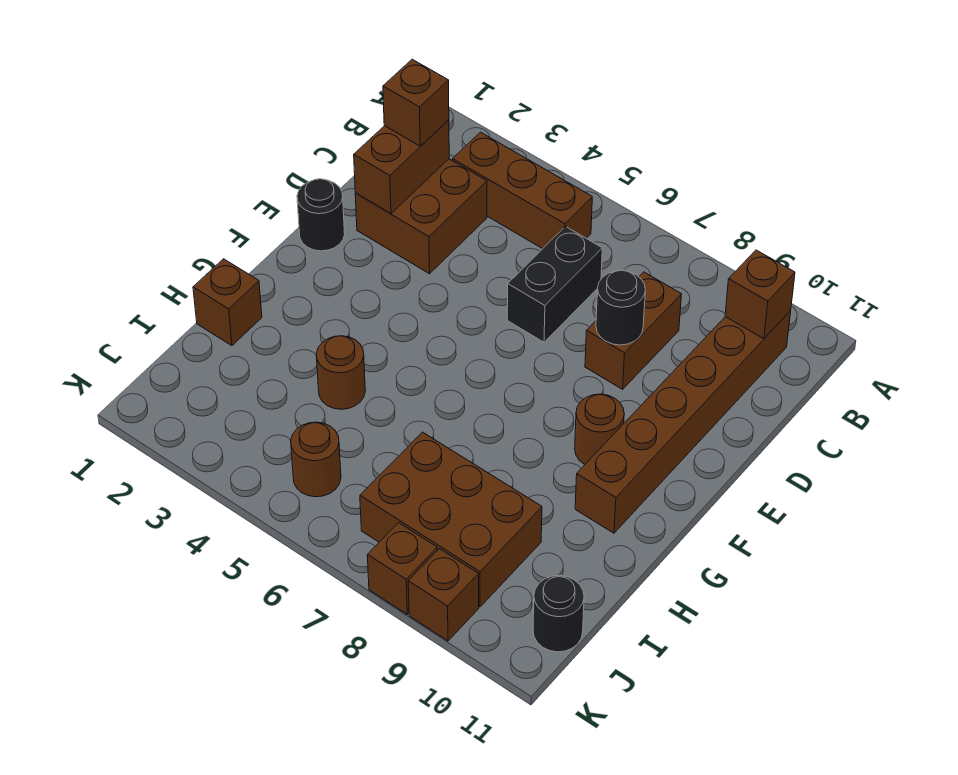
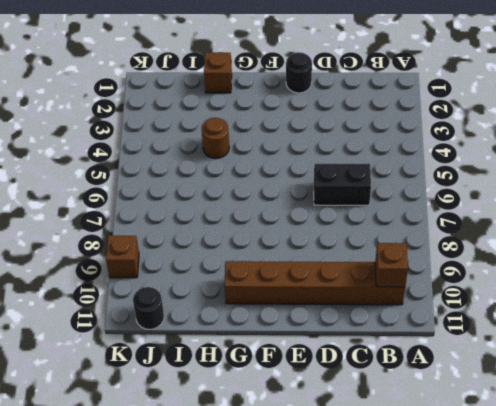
none -> brown 1x3 brick [453,132,592,249]
none -> brown 2x2 brick [355,159,487,274]
none -> brown 1x2 brick [585,272,682,389]

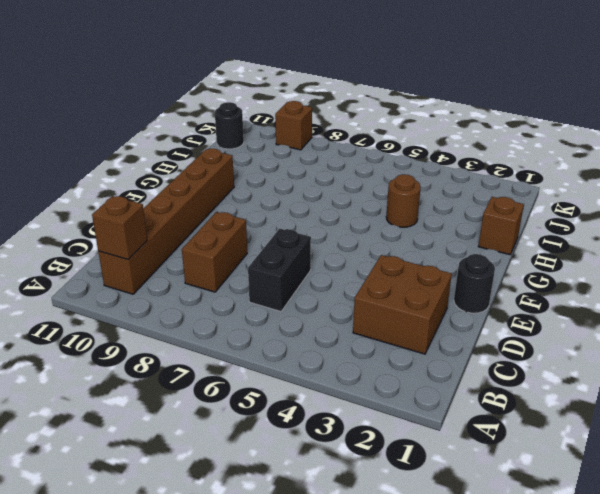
none -> brown 1x3 brick [453,132,592,249]
none -> brown 1x1 round brick [575,394,624,465]
none -> brown 2x3 brick [360,432,542,607]

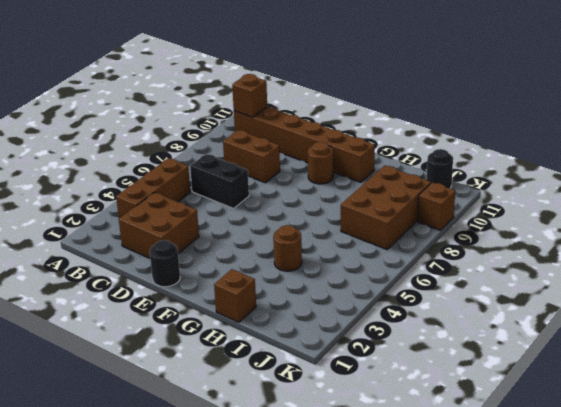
none -> brown 1x1 round brick [291,422,341,497]
none -> brown 1x1 brick [367,523,437,614]
none -> brown 1x2 brick [354,120,449,214]

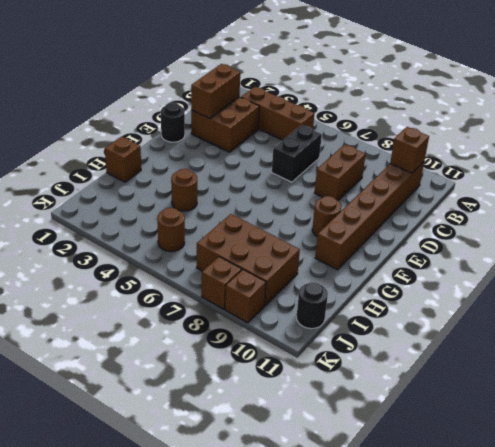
none -> black 1x1 round brick [596,271,645,345]
none -> brown 1x1 brick [383,59,449,146]

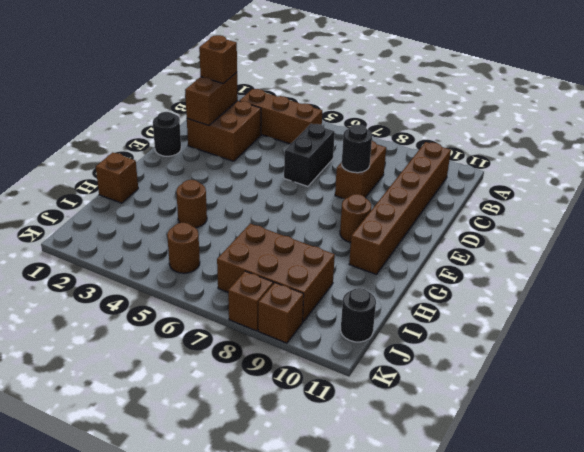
none -> brown 1x1 brick [725,250,795,339]

